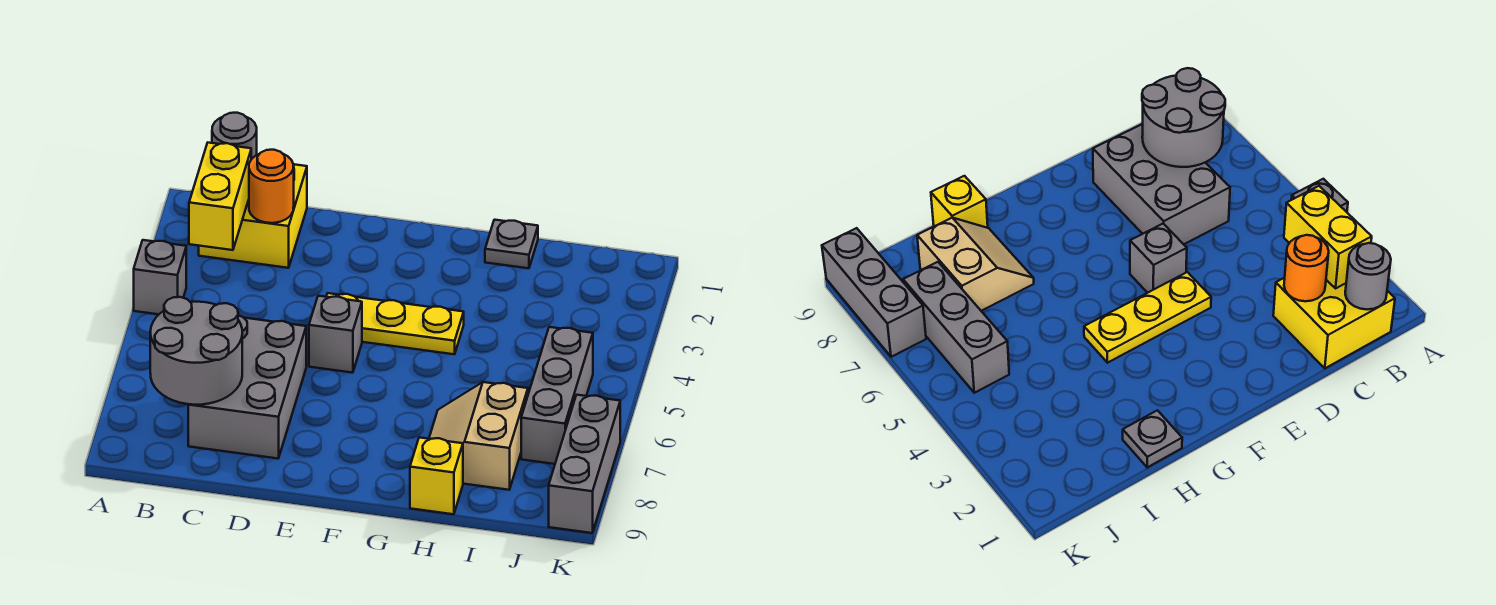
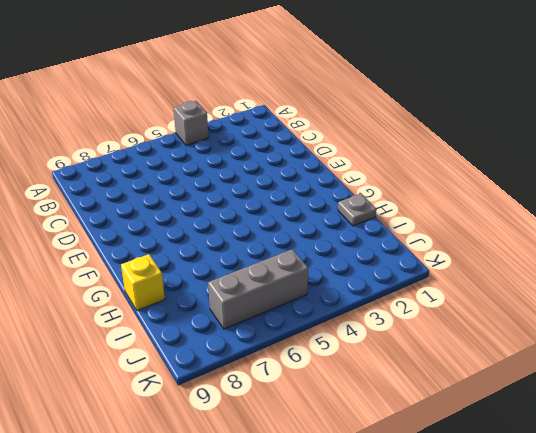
none -> yellow 2x2 brick [199,164,307,268]
none -> grey 2x3 brick [188,316,306,459]
none -> yellow 1x3 plate [326,293,464,354]

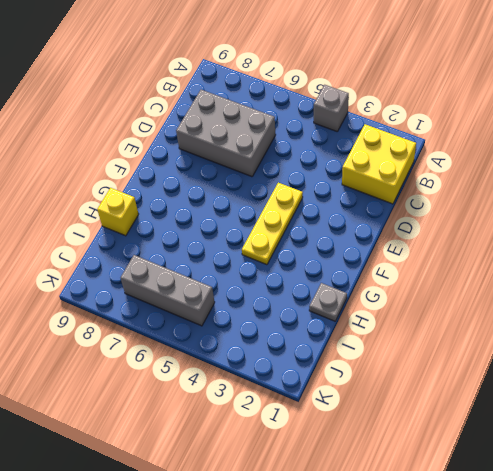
none -> grey 1x1 brick [309,296,362,373]
none -> tan 2x2 slope [429,382,528,490]
none -> grey 1x3 brick [549,395,620,533]

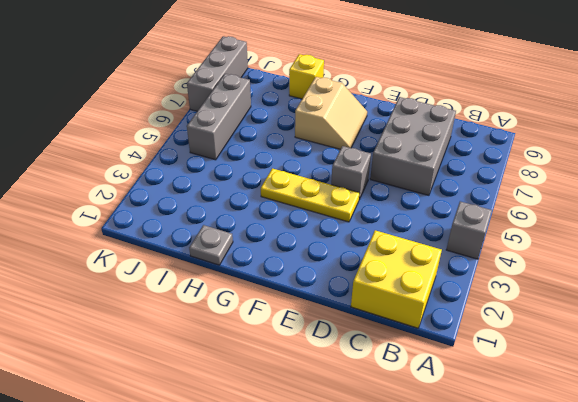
tan 2x2 slope [295,77,367,149] -> tan 2x2 slope moved to [429,382,528,490]
none -> grey 1x1 round brick [212,113,257,159]
none -> yellow 1x2 brick [189,143,251,250]
none -> grey 2x2 round brick [150,297,242,405]

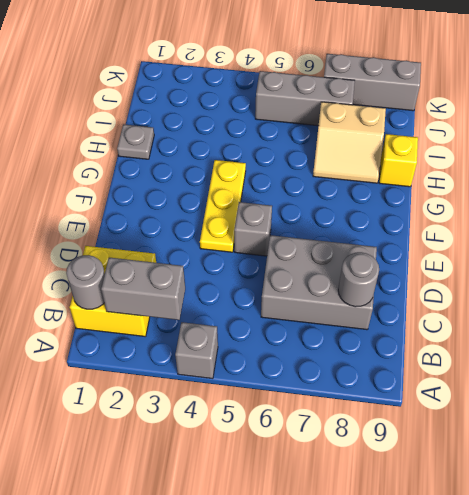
grey 1x2 brick [101,258,185,320] -> yellow 1x2 brick [189,143,251,250]
grey 1x1 round brick [338,252,379,307] -> grey 2x2 round brick [150,297,242,405]
none -> orange 1x1 round brick [249,150,294,223]

